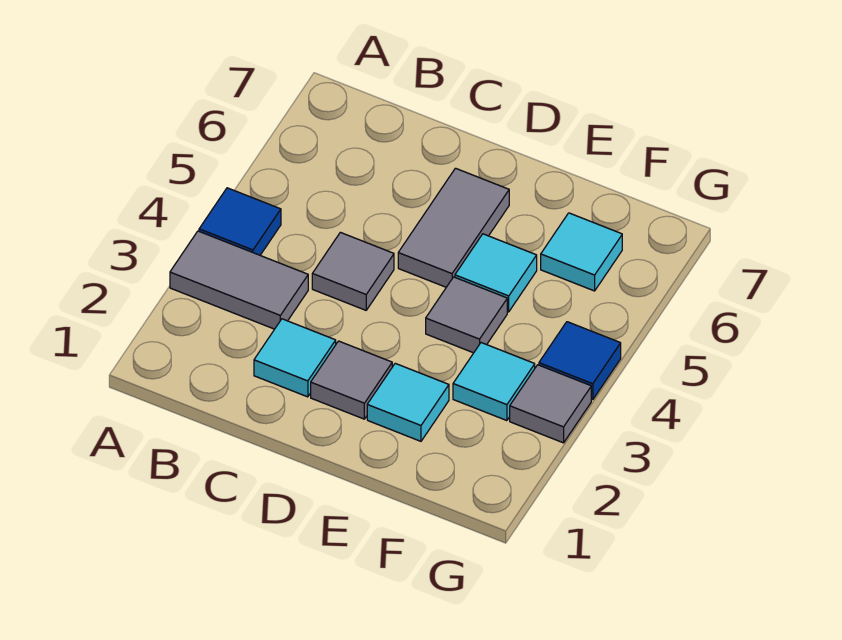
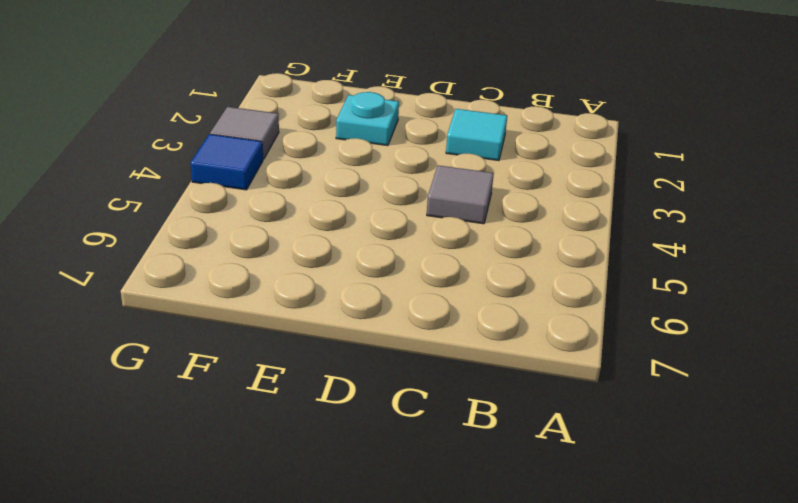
cyan 1x1 plate [336,92,399,146] -> cyan 1x1 tile [367,363,449,441]
none -> grey 1x2 tile [170,231,308,329]
none -> blue 1x1 tile [199,188,281,255]
none -> grey 1x1 tile [311,341,392,419]

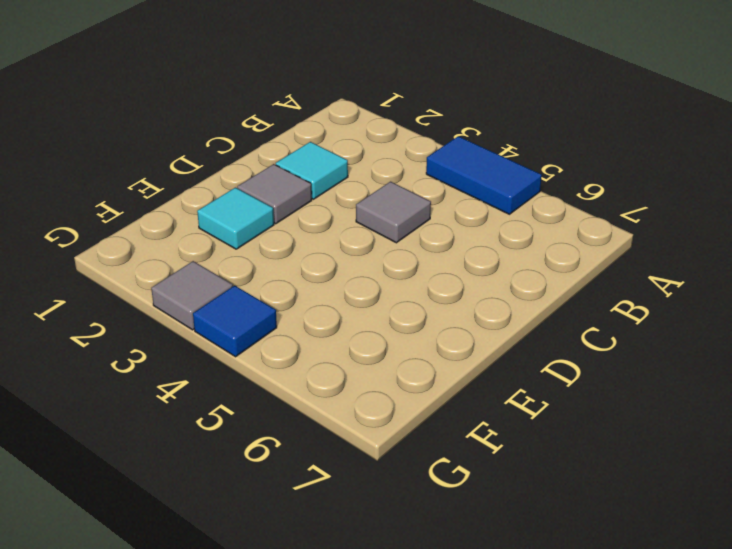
blue 1x2 tile [426,136,542,214] -> blue 1x1 tile [199,188,281,255]
none -> grey 1x2 tile [170,231,308,329]
none -> grey 1x2 tile [398,168,509,287]
none -> grey 1x1 tile [426,277,507,353]

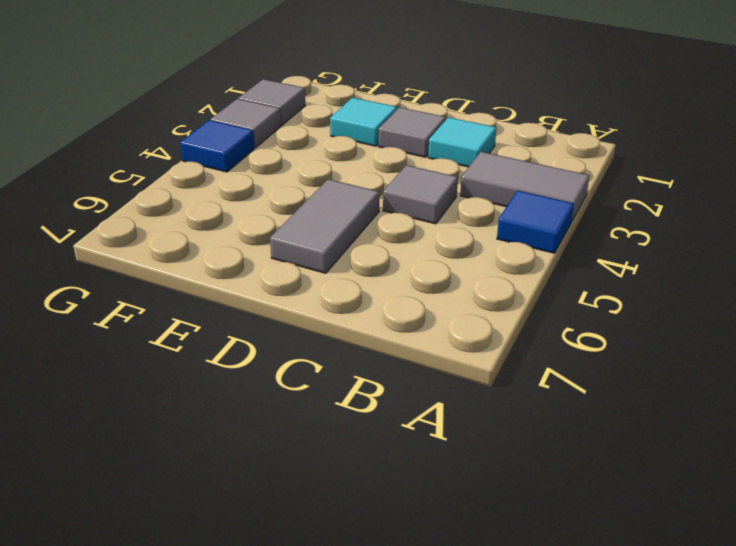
grey 1x1 tile [238,79,305,125] -> grey 1x1 tile moved to [426,277,507,353]
none -> cyan 1x1 tile [455,234,537,312]
none -> cyan 1x1 tile [453,343,535,421]
none -> cyan 1x1 tile [541,213,622,291]

